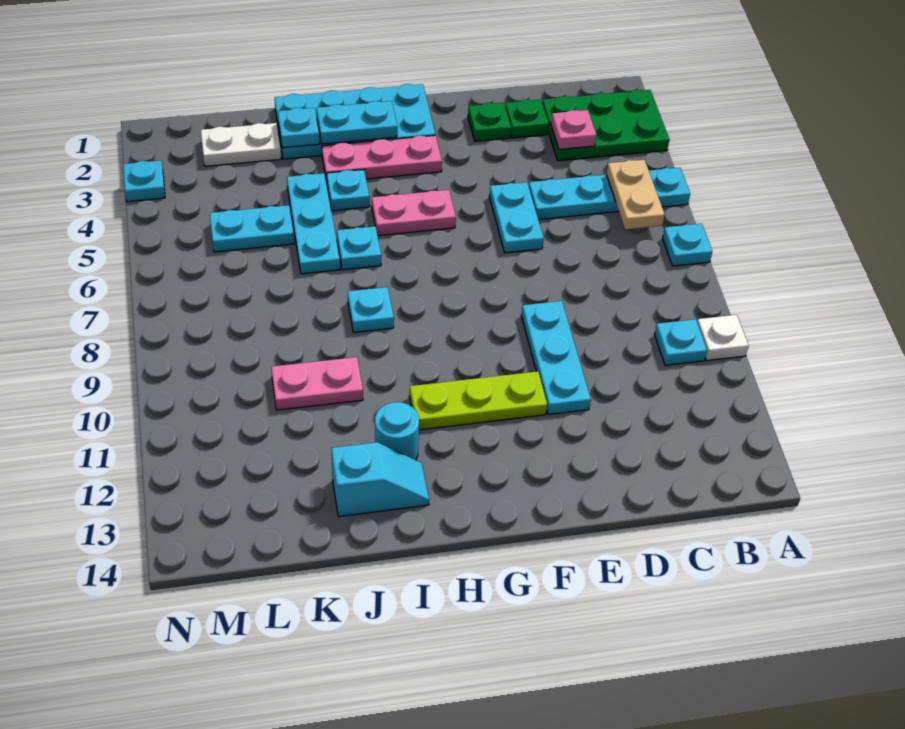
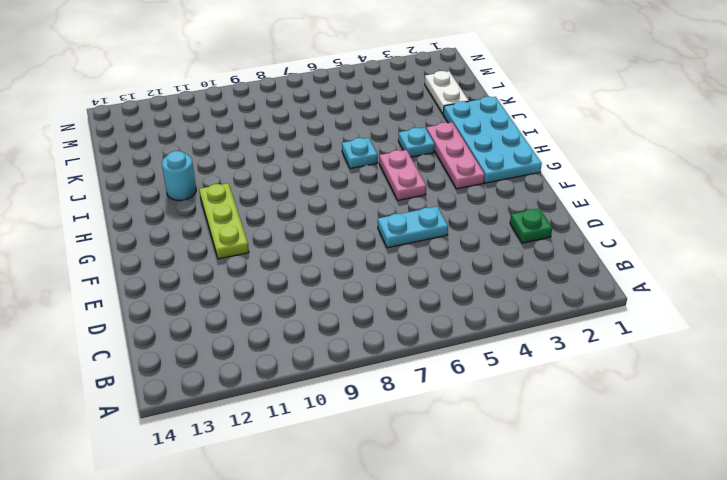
none -> green 2x3 plate [542,90,669,161]
none -> cyan 1x4 plate [529,168,690,220]
none -> cyan 1x1 plate [663,223,712,266]

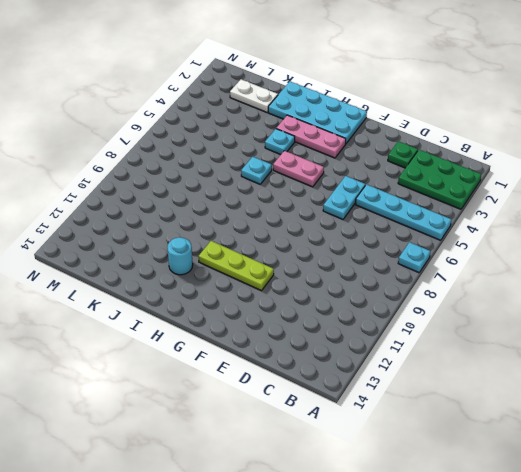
none -> white 1x1 plate [697,315,749,361]
none -> cyan 1x1 plate [655,319,707,365]
none -> green 1x1 plate [468,103,511,141]

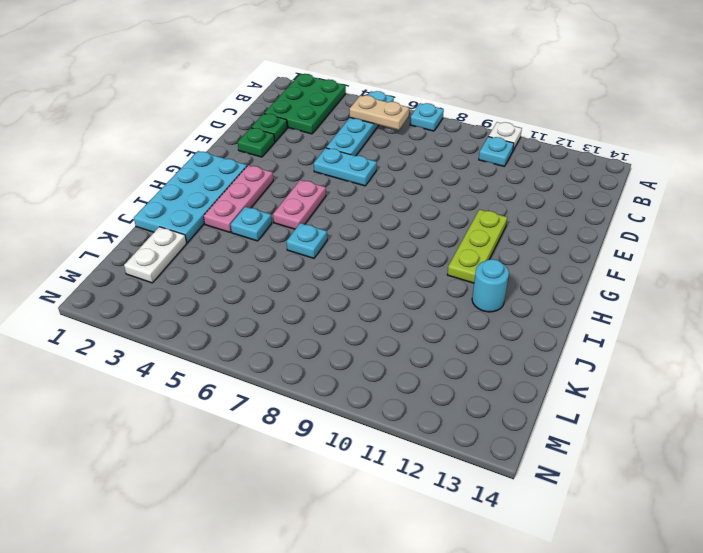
none -> cyan 1x3 plate [521,301,591,415]
none -> cyan 1x1 plate [348,287,394,332]
none -> cyan 1x2 slope [331,442,429,516]

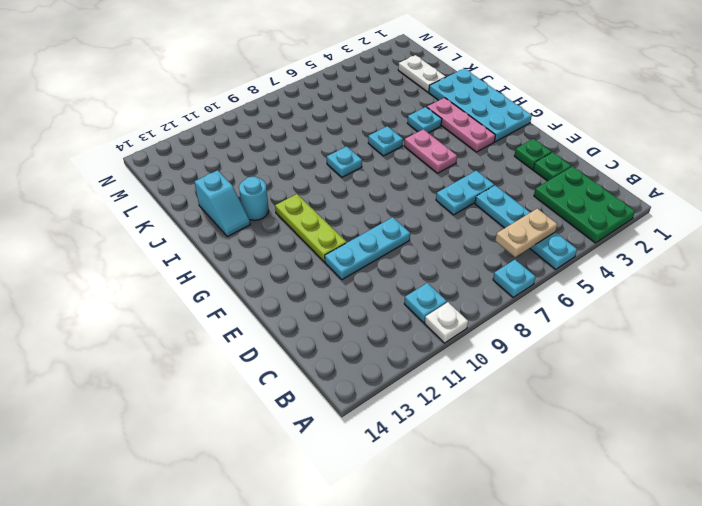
none -> cyan 1x3 plate [287,173,340,274]
none -> pink 1x2 plate [271,357,363,410]
none -> cyan 1x2 plate [210,205,294,252]

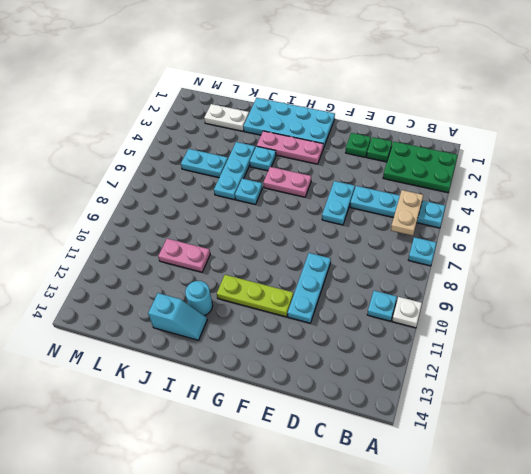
none -> cyan 1x1 plate [348,287,394,332]
none -> cyan 1x1 plate [123,160,165,202]
none -> pink 1x1 plate [551,110,597,149]

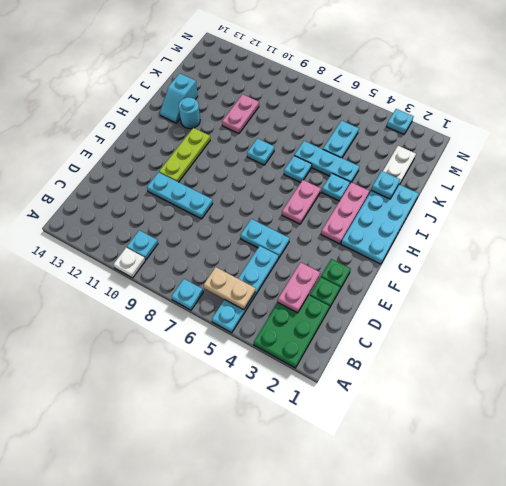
pink 1x2 plate [278,262,320,313] -> pink 1x1 plate [551,110,597,149]
none -> cyan 1x2 plate [317,101,397,144]

